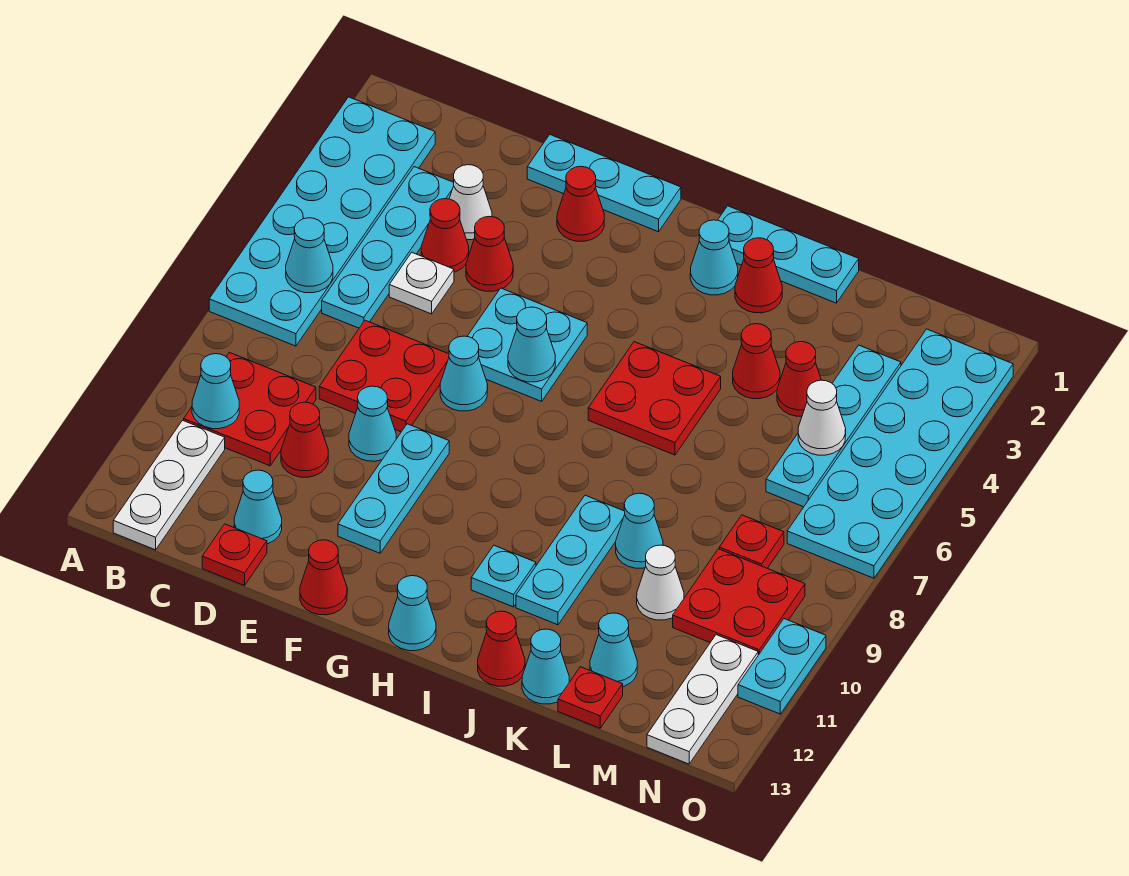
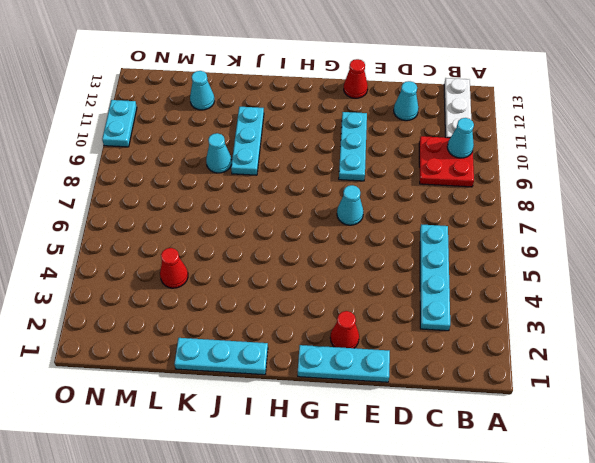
none -> cyan 2x6 plate [209,97,435,346]
none -> white 1x1 cone [449,165,492,240]
none -> red 1x1 cone [421,199,469,272]
none -> white 1x1 plate [389,253,454,314]

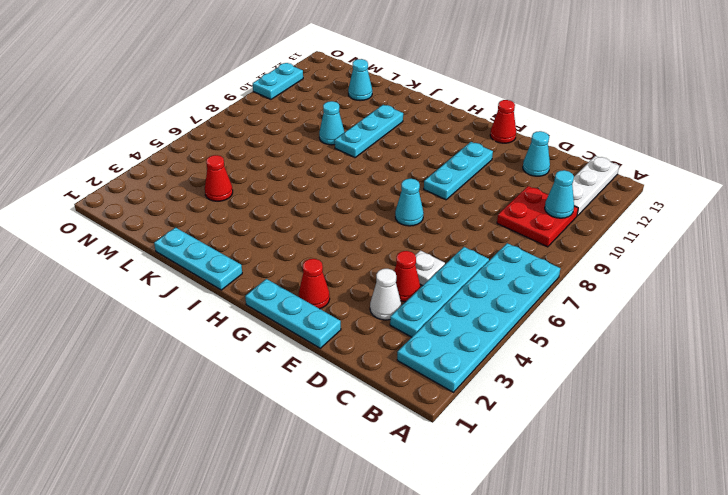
none -> red 2x2 plate [319,320,449,432]
none -> red 1x1 cone [281,402,328,477]
none -> red 1x1 plate [202,524,267,586]
none -> red 1x1 cone [466,217,513,291]

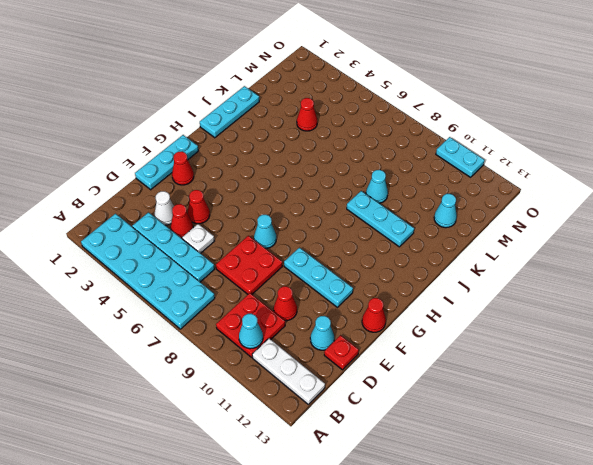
none -> cyan 1x1 cone [349,386,396,461]
none -> cyan 2x2 plate [467,288,587,401]
none -> cyan 1x1 cone [389,576,436,651]
none -> cyan 1x1 cone [690,220,738,295]

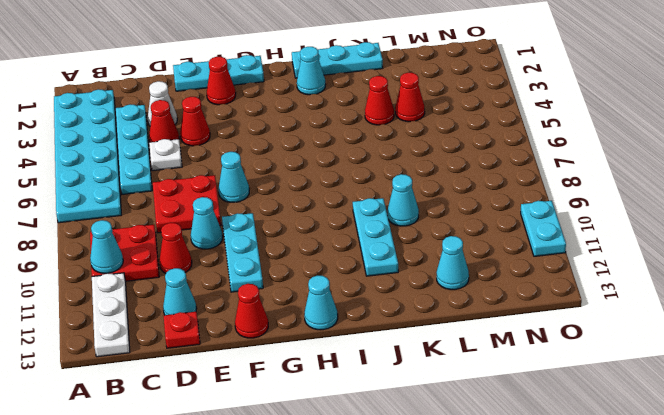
none -> cyan 2x2 plate [467,288,587,401]
none -> red 2x2 plate [588,342,721,455]
none -> cyan 1x1 plate [471,546,536,607]
none -> red 1x1 cone [735,238,782,313]

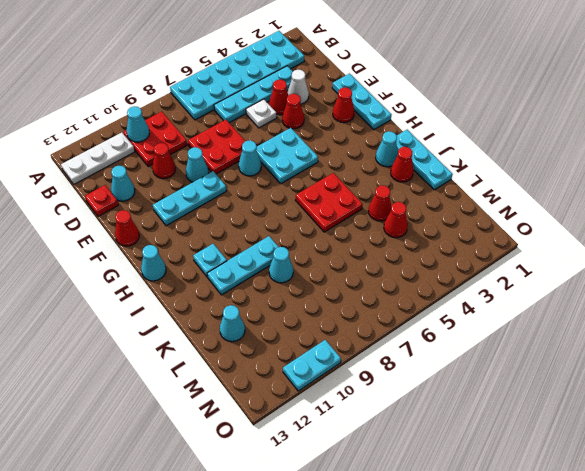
none -> red 1x1 cone [478,611,525,686]
none -> cyan 1x1 cone [522,629,569,704]
none -> white 1x1 cone [637,545,684,620]
none -> red 1x1 plate [558,667,623,728]

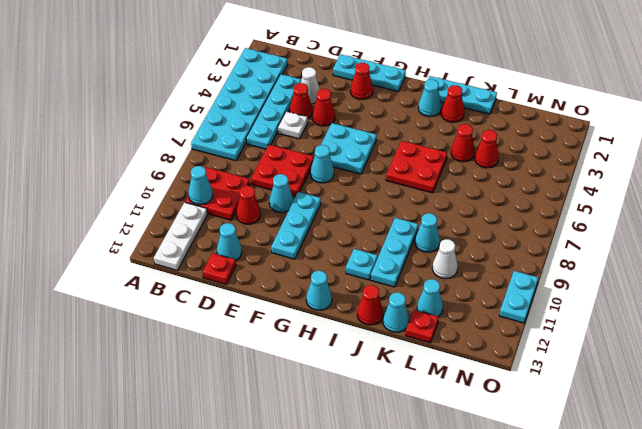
none -> red 1x1 cone [300,540,347,615]
none -> cyan 1x4 plate [766,345,901,507]
none -> red 1x1 plate [719,515,784,568]
none -> red 2x2 plate [673,549,805,655]

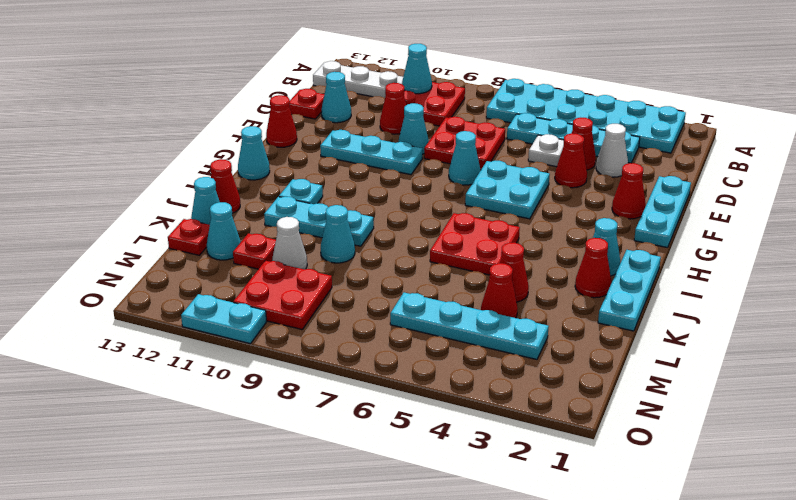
red 1x1 plate [233,234,276,269] -> red 1x1 plate moved to [719,515,784,568]
none -> cyan 2x6 plate [787,329,1013,578]
none -> white 1x3 plate [647,635,758,764]
none -> cyan 1x1 cone [286,218,333,293]
none -> cyan 1x1 cone [508,307,555,382]

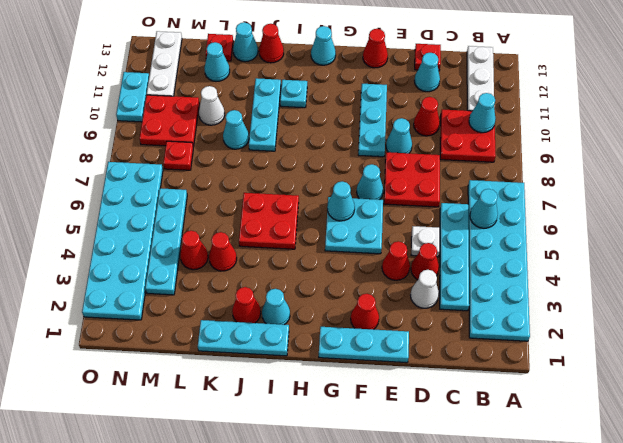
none -> white 1x1 cone [798,380,846,455]

